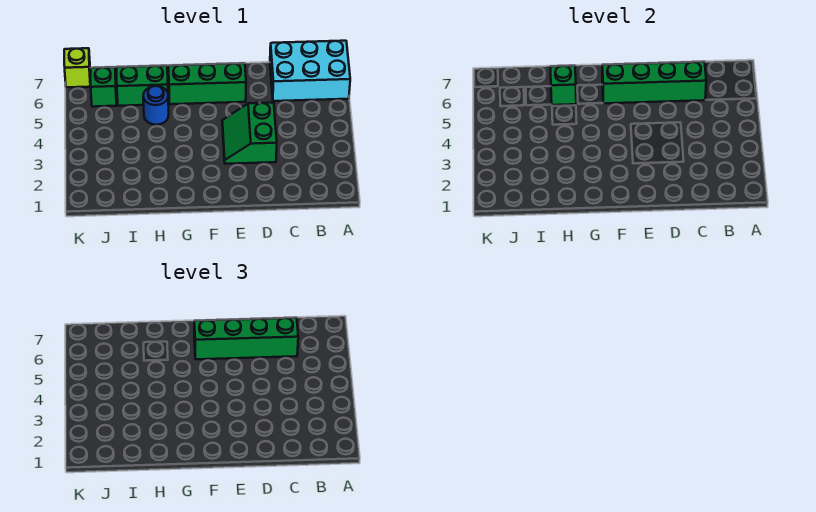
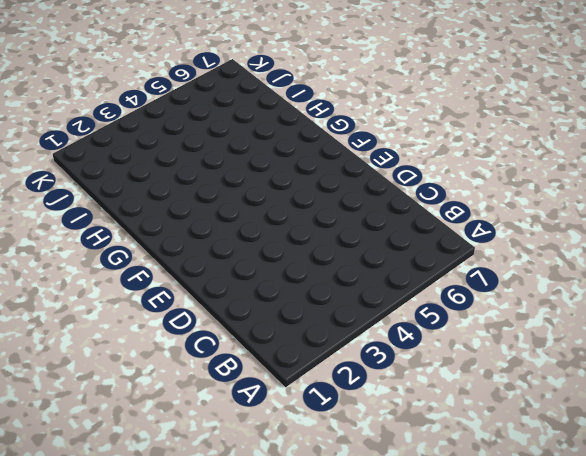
none -> cyan 2x3 brick [270,41,350,101]
none -> green 2x2 slope [222,103,277,164]

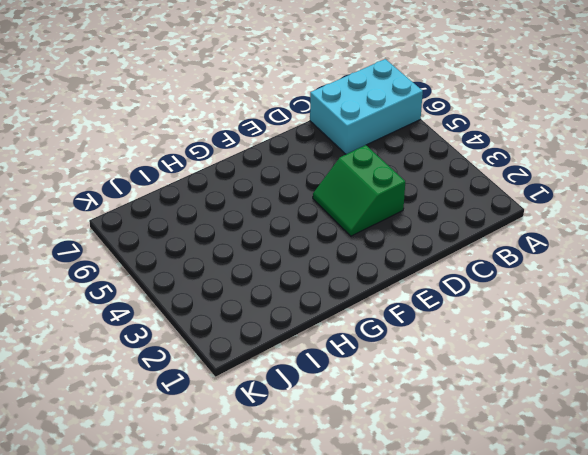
none -> green 1x3 brick [168,63,246,104]
none -> blue 1x1 round brick [143,86,169,125]

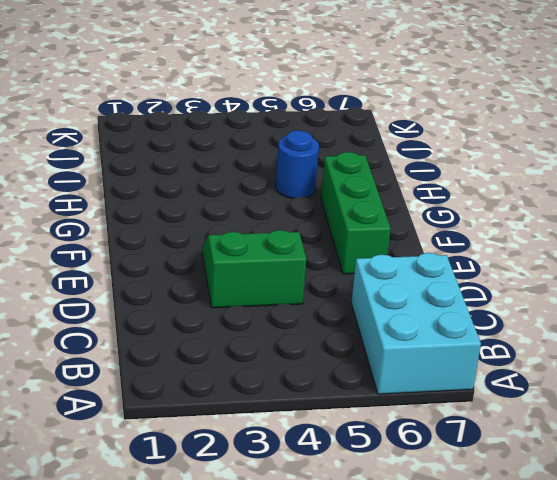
none -> green 1x2 brick [116,66,168,106]
none -> green 1x1 brick [91,67,117,107]

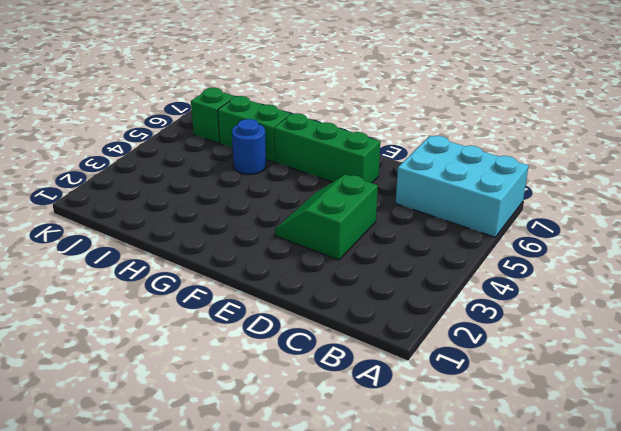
none -> lime 1x1 brick [64,48,90,87]
none -> green 1x4 brick [602,62,706,103]

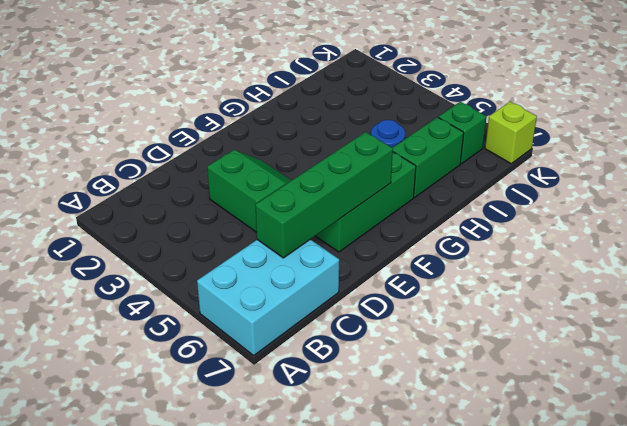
none -> green 1x1 brick [550,66,576,105]
none -> green 1x4 brick [194,318,298,359]

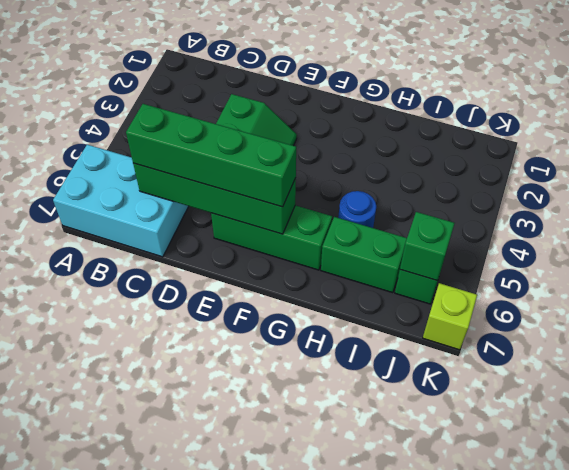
green 1x1 brick [400,212,455,281] -> green 1x1 brick moved to [550,66,576,105]

